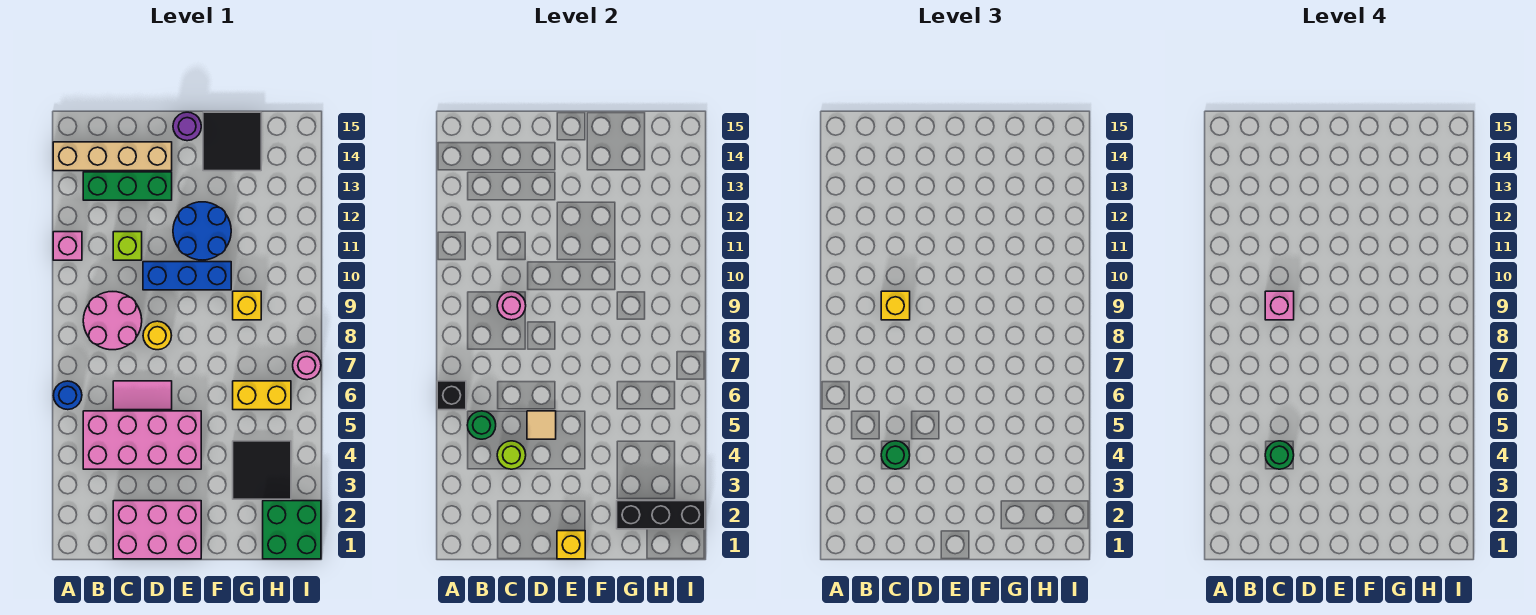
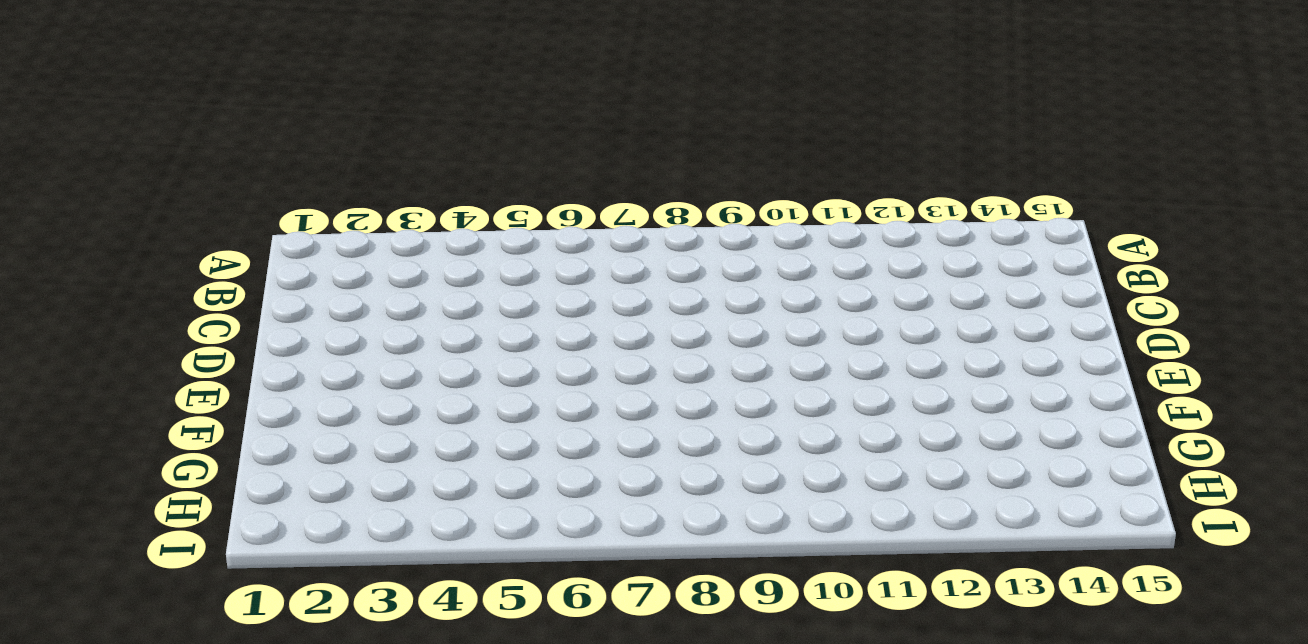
none -> blue 1x1 round brick [54,381,82,410]
none -> pink 1x1 brick [53,232,82,260]
none -> tan 1x4 brick [53,142,172,171]
none -> pink 2x4 brick [83,411,201,469]

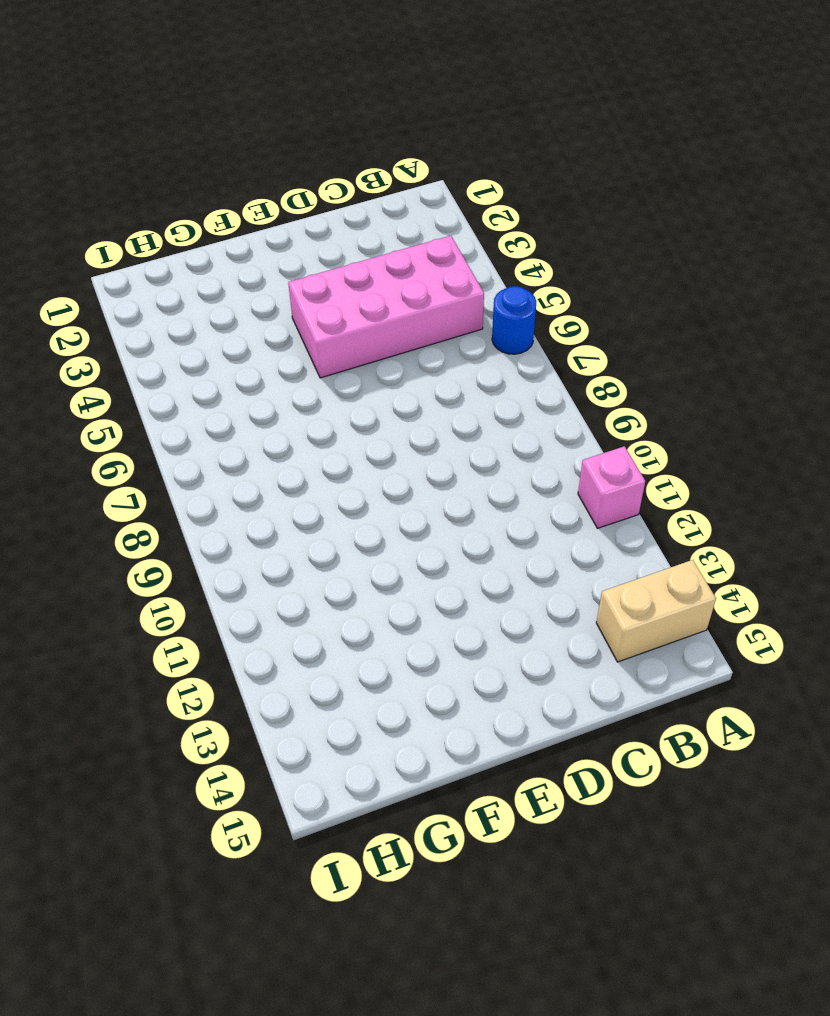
tan 1x2 brick [596,560,716,662] -> tan 1x4 brick [53,142,172,171]
none -> pink 2x2 round brick [83,292,142,350]
none -> green 1x3 brick [83,172,172,200]
none -> pink 2x3 brick [113,501,201,559]
none -> pink 1x2 tile [113,381,172,410]

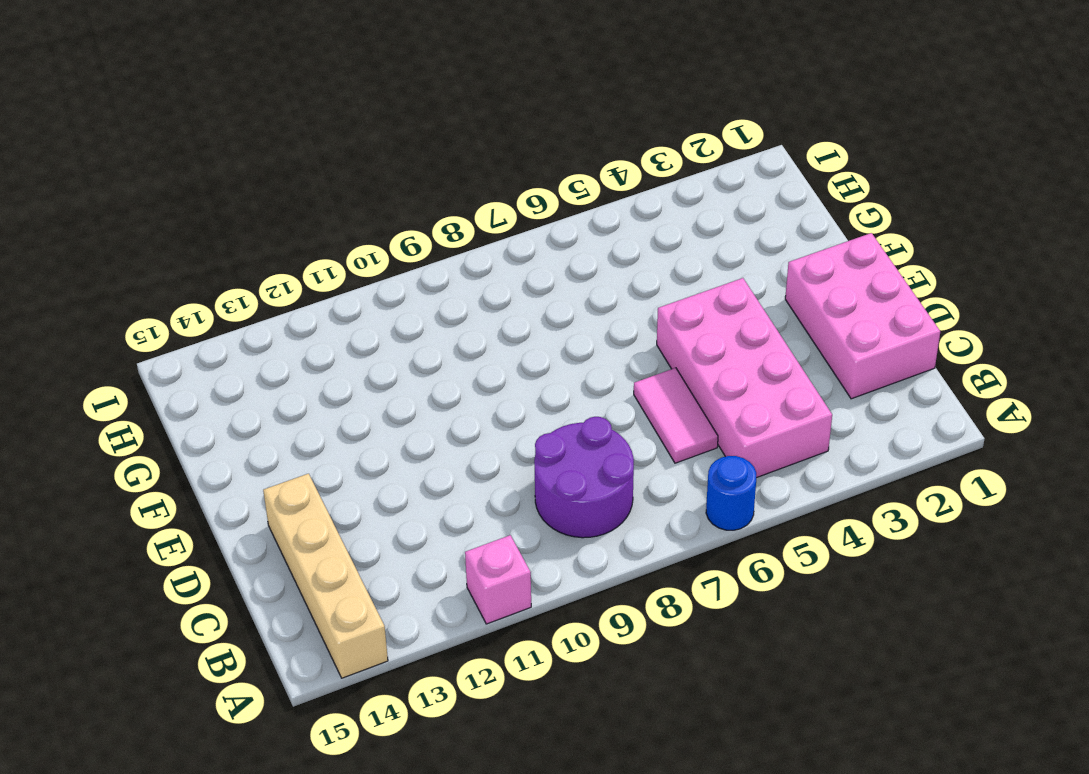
purple 2x2 round brick [534,417,634,538] -> pink 2x2 round brick [83,292,142,350]
none -> green 1x3 brick [83,172,172,200]
none -> lime 1x1 brick [113,232,142,260]
none -> yellow 1x1 round brick [143,321,172,350]
none -> blue 1x3 brick [143,262,231,290]

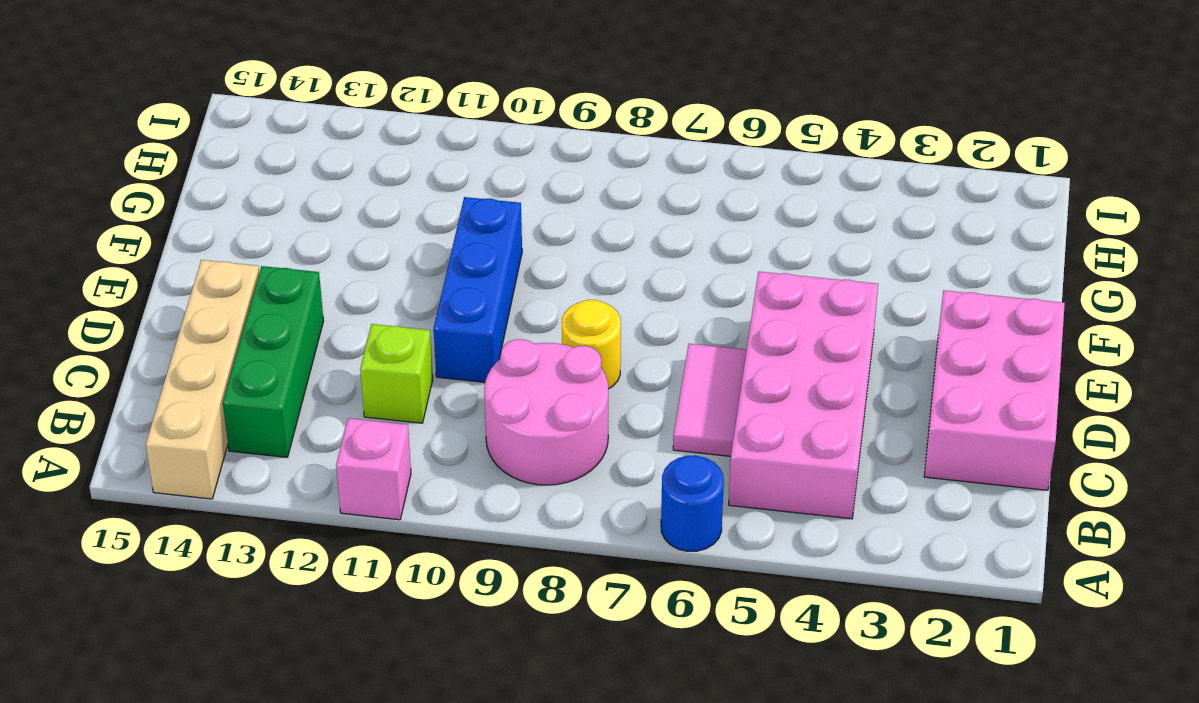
none -> blue 2x2 round brick [173,202,231,260]
none -> purple 1x1 round brick [173,112,201,141]
none -> black 2x2 tile [203,112,261,171]
none -> black 2x2 tile [233,441,291,499]

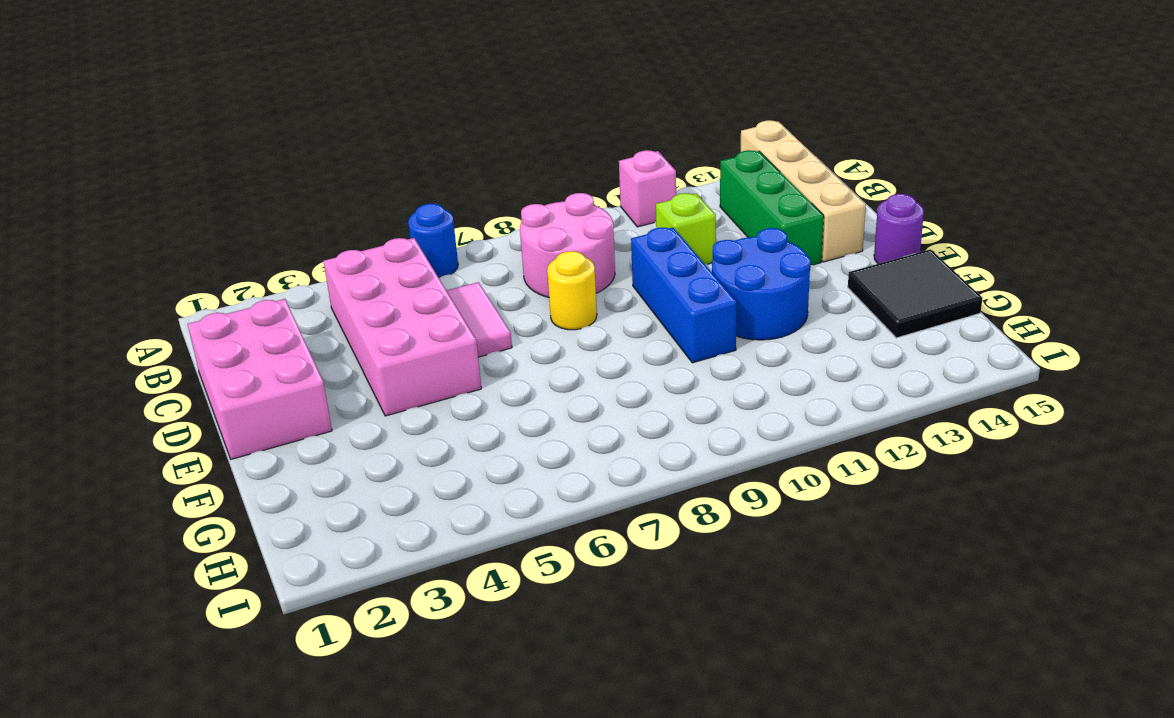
none -> black 2x2 tile [233,441,291,499]
none -> yellow 1x2 brick [233,381,291,410]
none -> yellow 1x1 brick [233,291,261,320]
none -> green 2x2 brick [263,501,321,559]

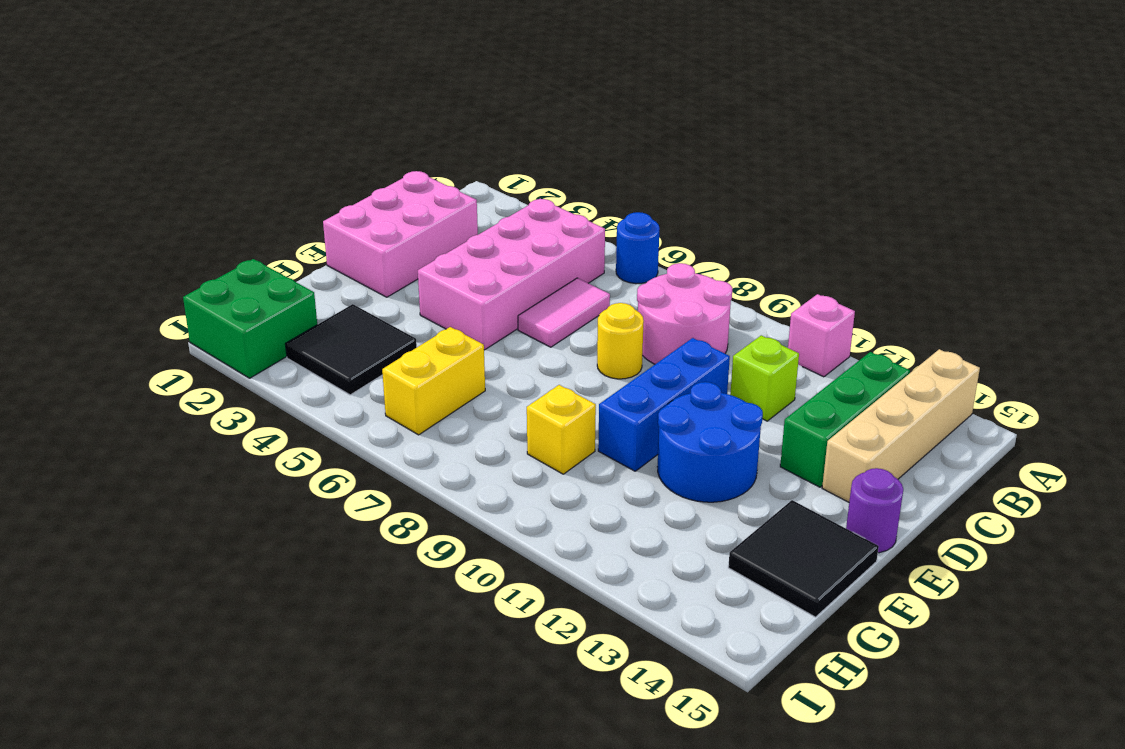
none -> pink 1x1 round brick [293,351,321,380]
none -> black 1x1 brick [437,381,466,410]
none -> green 1x1 round brick [467,411,496,439]
none -> lime 1x1 round brick [497,441,526,469]

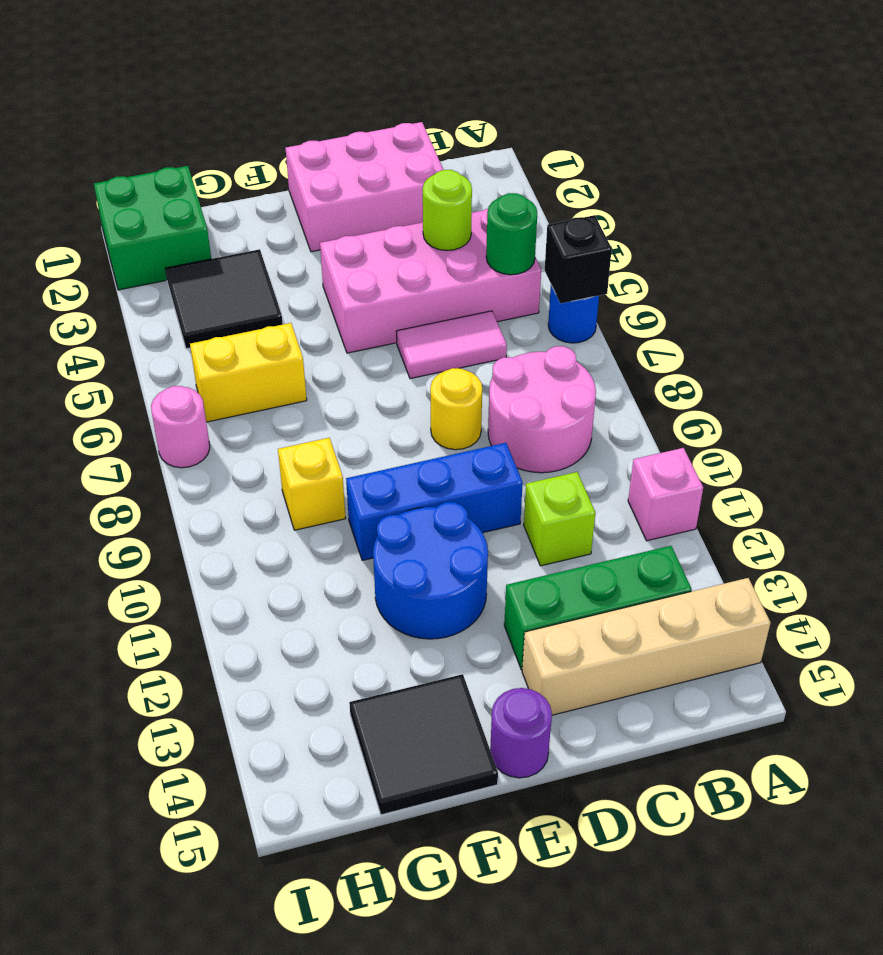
none -> pink 1x1 round brick [497,292,526,320]
none -> tan 1x1 tile [527,411,556,439]
none -> yellow 1x1 brick [557,531,585,559]
none -> black 1x3 brick [617,501,705,529]

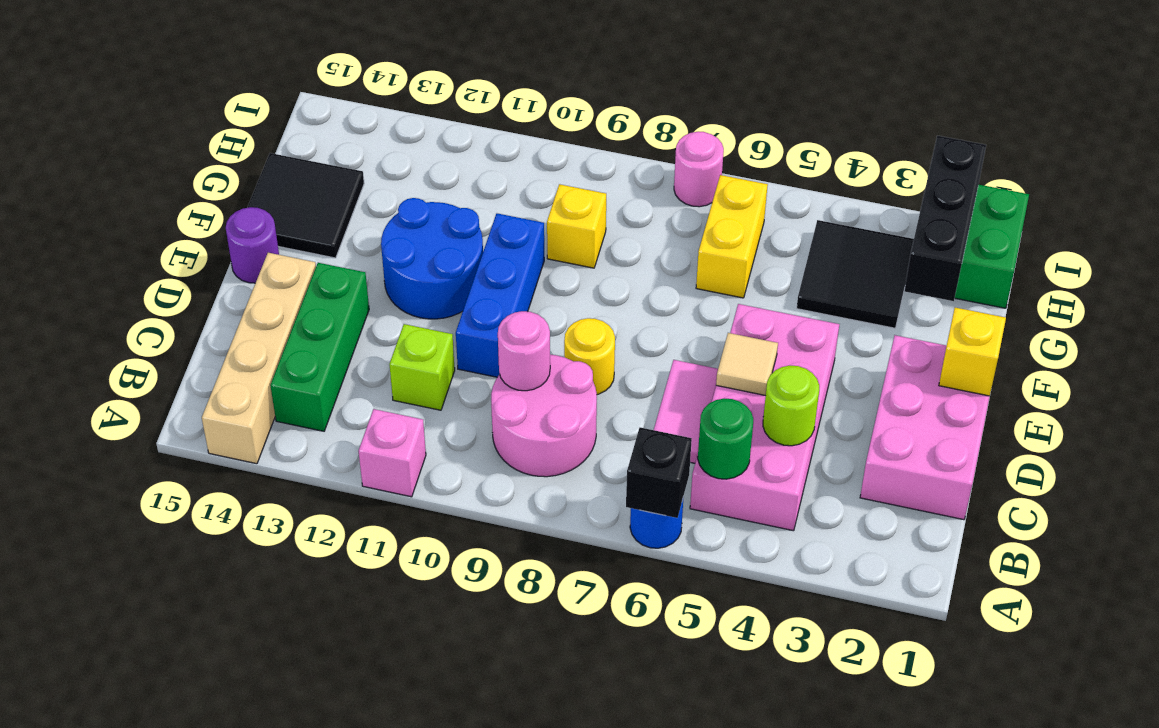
none -> green 1x1 round brick [881,441,910,469]
none -> yellow 1x1 brick [881,291,910,320]
none -> green 1x1 round brick [1265,441,1294,469]
none -> pink 1x1 brick [1265,291,1294,320]

